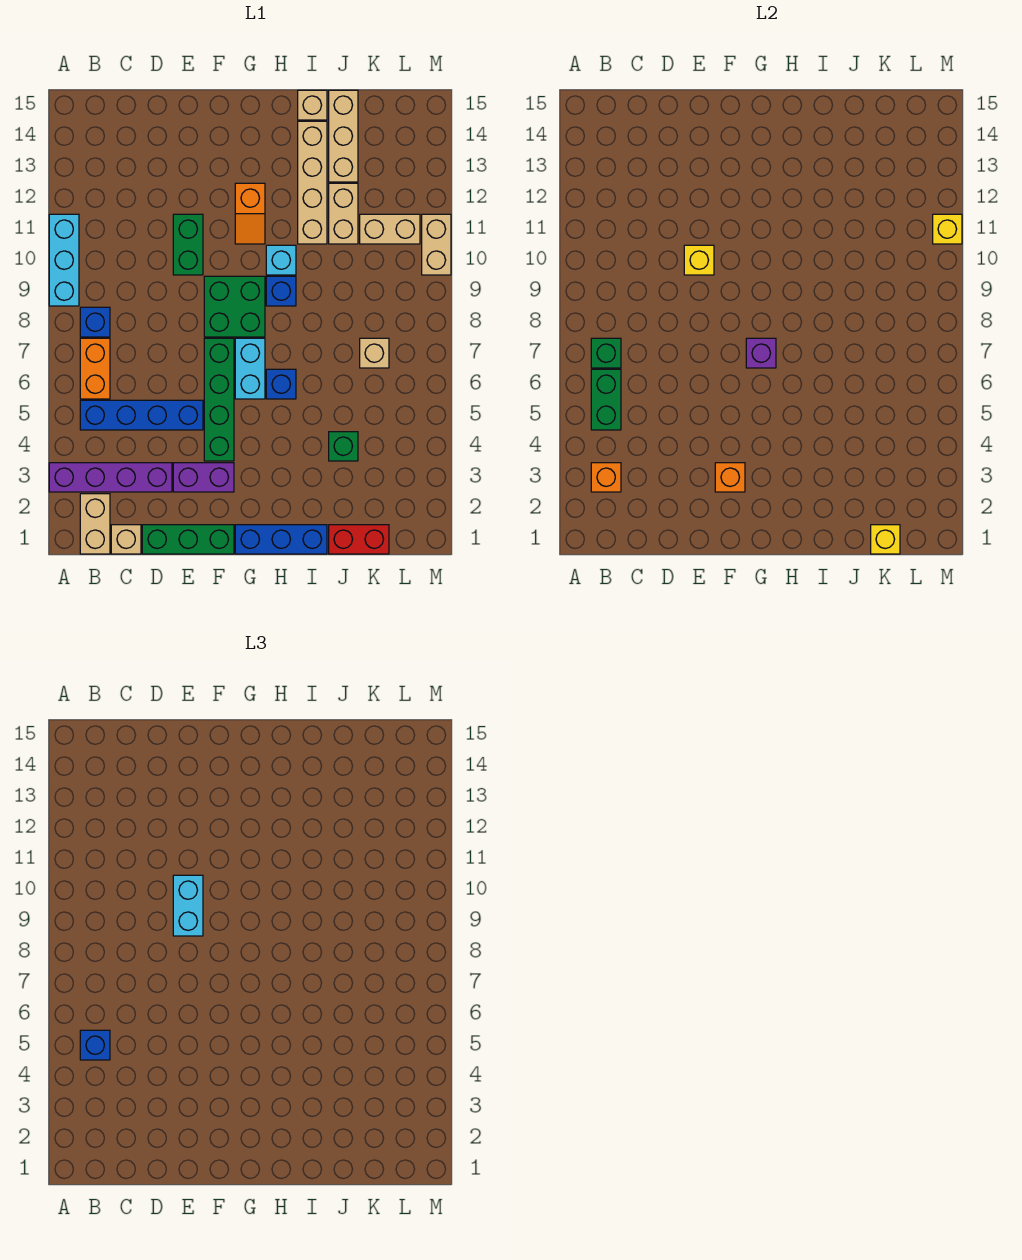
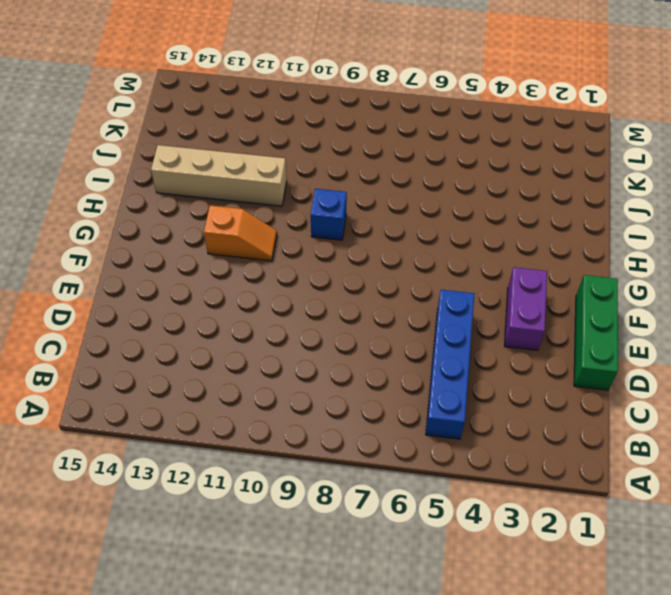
none -> purple 1x4 brick [49,463,172,492]
none -> cyan 1x3 brick [49,214,79,306]
none -> tan 1x2 brick [80,494,110,554]
none -> orange 1x2 brick [80,338,110,399]

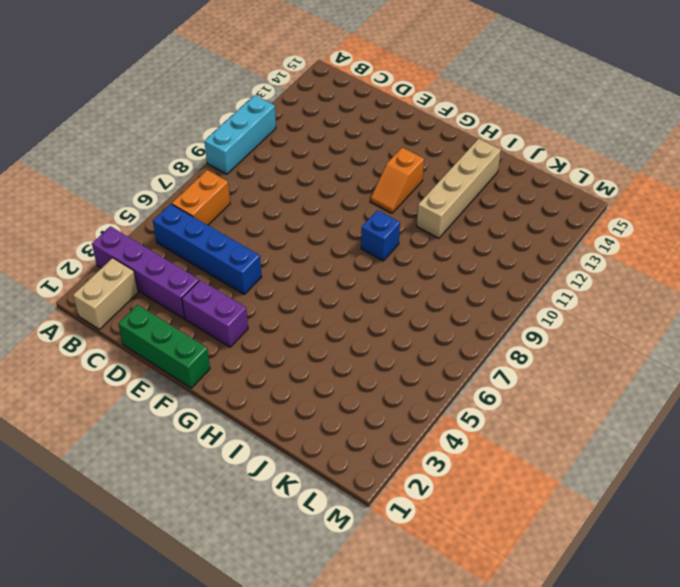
none -> blue 1x1 brick [80,307,110,337]
none -> tan 1x1 brick [111,525,141,554]
none -> green 1x2 brick [173,214,203,275]
none -> green 1x4 brick [204,338,234,461]

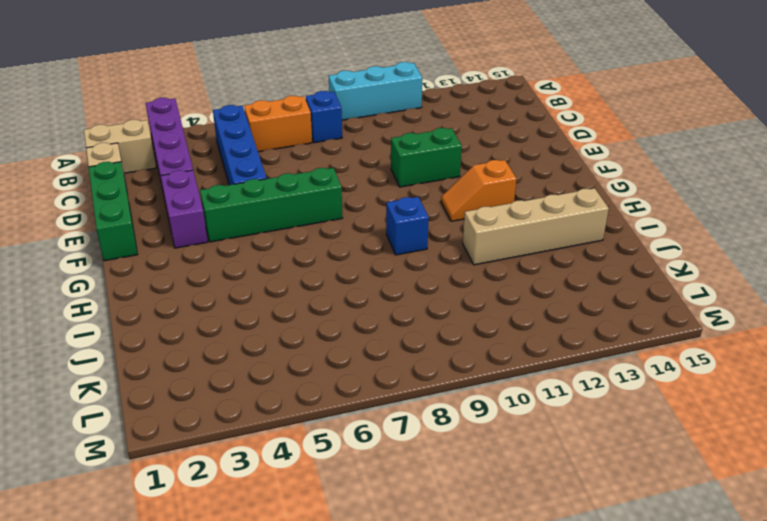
none -> green 2x2 brick [204,276,265,337]
none -> blue 1x3 brick [235,525,327,554]
none -> cyan 1x2 brick [235,338,265,399]
none -> blue 1x1 brick [266,369,296,399]

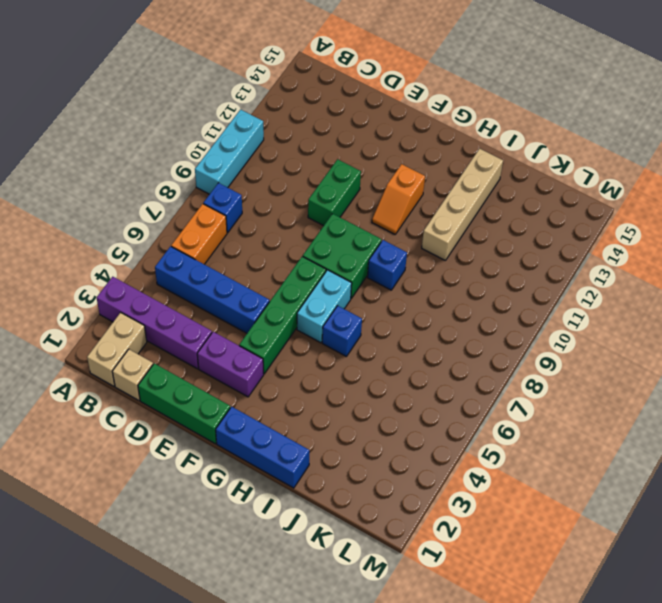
none -> cyan 1x1 brick [266,245,296,275]
none -> tan 1x1 brick [298,90,327,120]
none -> red 1x2 brick [329,525,389,554]
none -> green 1x1 brick [329,432,358,461]

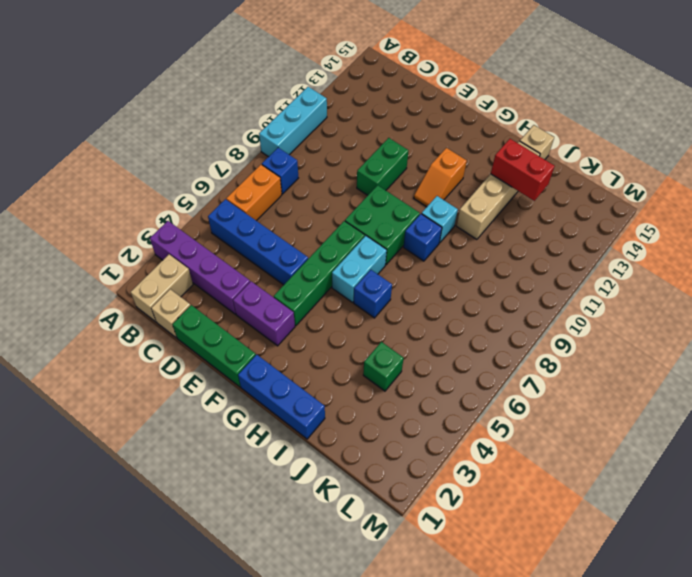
red 1x2 brick [491,139,554,201] -> red 1x2 brick moved to [329,525,389,554]
none -> tan 1x2 brick [329,183,358,244]
none -> tan 1x3 brick [329,90,358,182]
none -> tan 1x1 brick [360,338,389,368]
none -> tan 1x2 brick [360,214,420,244]

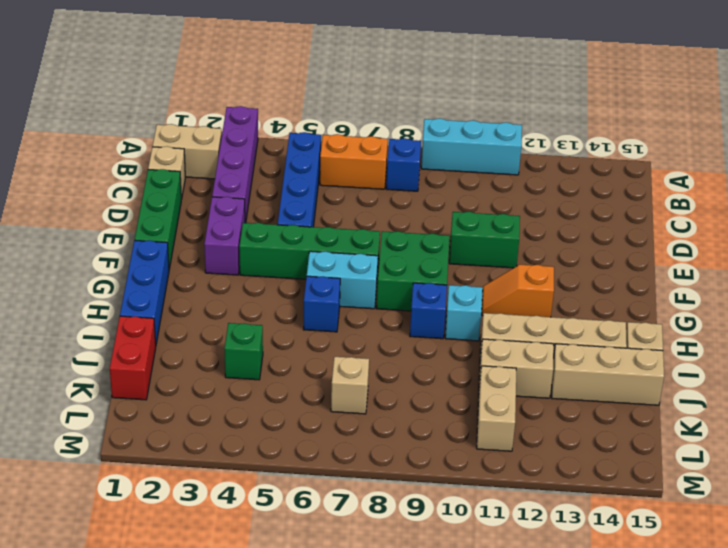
none -> tan 1x2 brick [422,214,451,275]
none -> orange 1x1 brick [591,463,621,492]
none -> green 1x2 brick [591,369,621,430]
none -> green 1x1 brick [591,338,621,368]

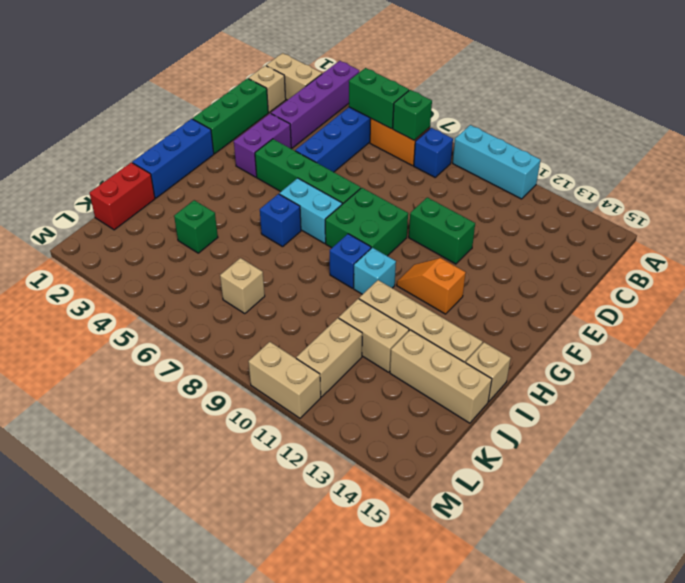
none -> orange 1x1 brick [591,463,621,492]
none -> yellow 1x1 brick [684,245,714,275]
none -> orange 1x1 brick [715,463,745,492]
none -> purple 1x1 brick [746,338,776,368]

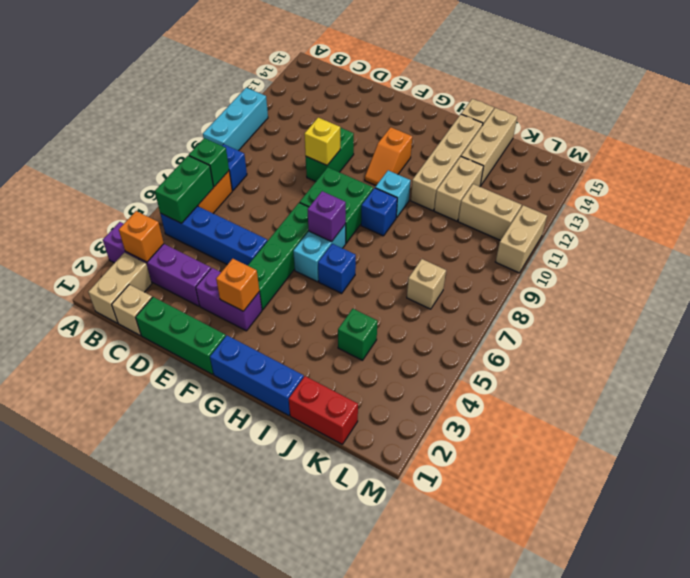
none -> yellow 1x1 brick [871,525,900,554]
none -> yellow 1x1 brick [933,214,962,244]
none -> blue 1x1 brick [80,1030,110,1060]
none -> cyan 1x2 brick [173,875,203,936]

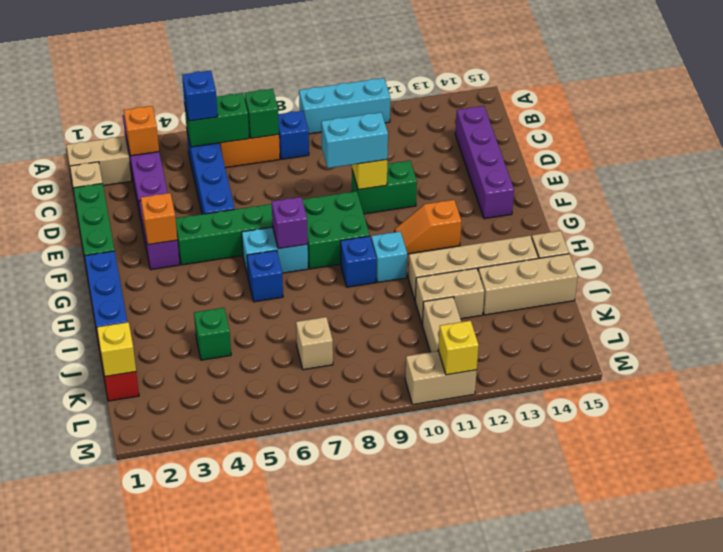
purple 1x4 brick [455,106,514,219] -> none

